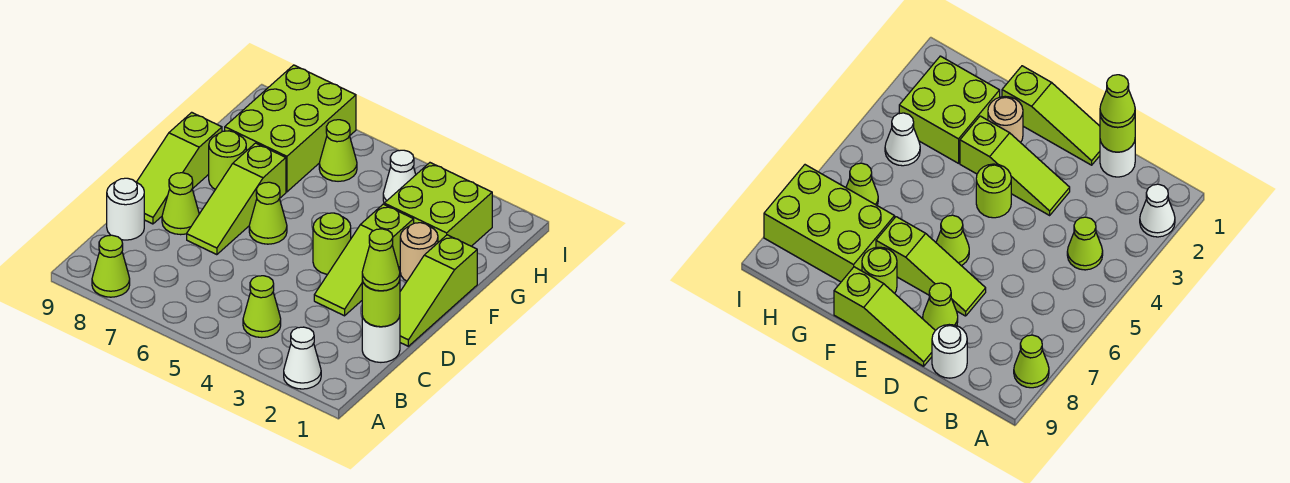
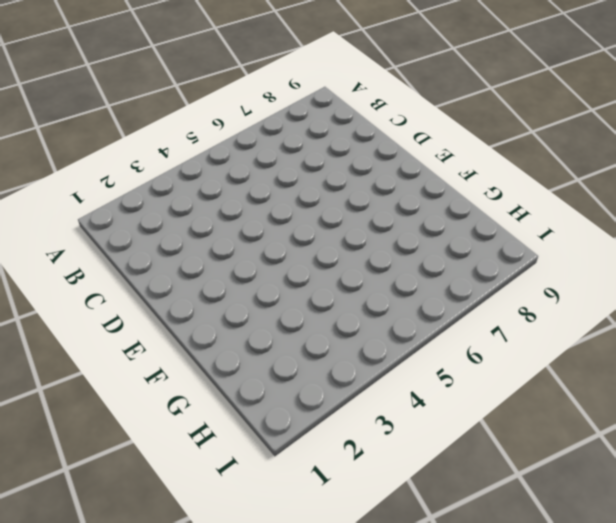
none -> white 1x1 cone [284,327,321,389]
none -> lime 1x1 cone [92,235,130,297]
none -> lime 1x1 cone [243,276,281,338]

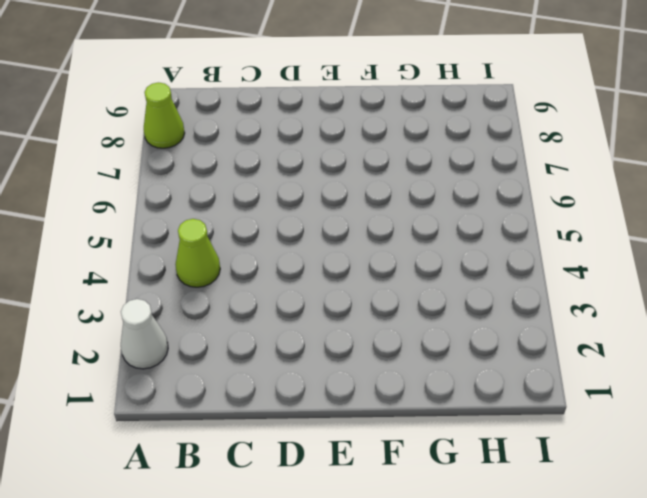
none -> white 1x1 round brick [362,316,400,362]
none -> white 1x1 round brick [107,178,144,240]
none -> lime 1x3 slope [400,235,477,346]

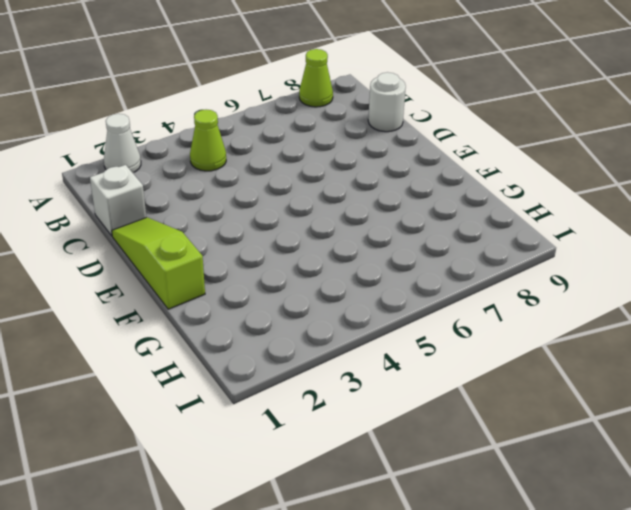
white 1x1 brick [90,165,146,236] -> white 1x1 round brick [362,316,400,362]
none -> lime 1x3 slope [314,204,414,316]
none -> lime 1x3 slope [187,143,286,255]
none -> lime 1x1 cone [162,173,199,235]

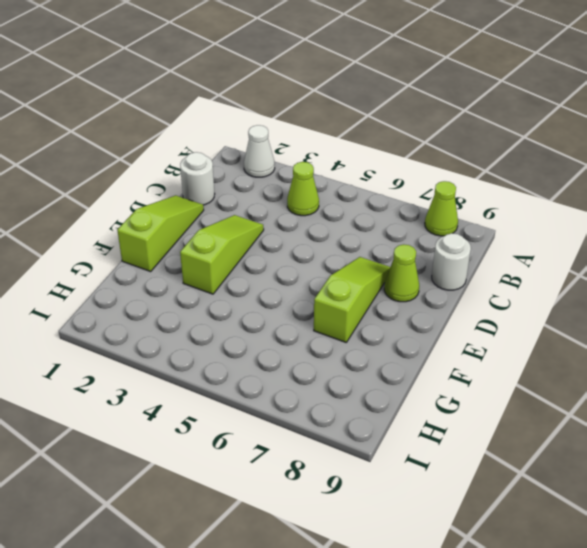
none -> lime 1x3 slope [137,112,222,224]
none -> lime 1x1 round brick [313,213,351,274]
none -> lime 1x1 cone [249,182,287,244]

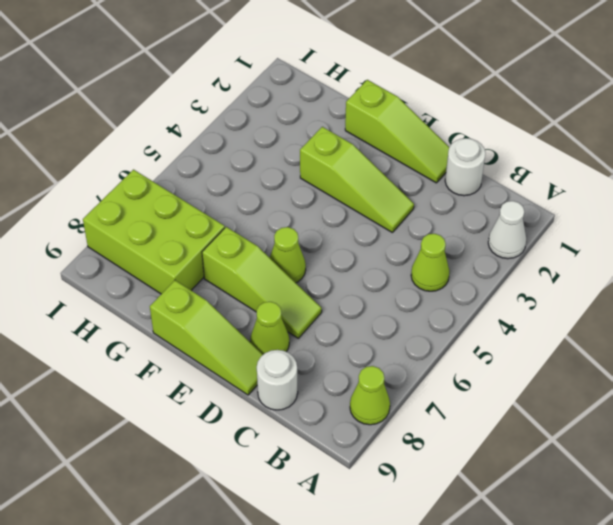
none -> lime 1x1 round brick [313,213,351,274]
none -> tan 1x1 round brick [400,223,438,281]
none -> lime 1x1 round brick [209,131,246,189]

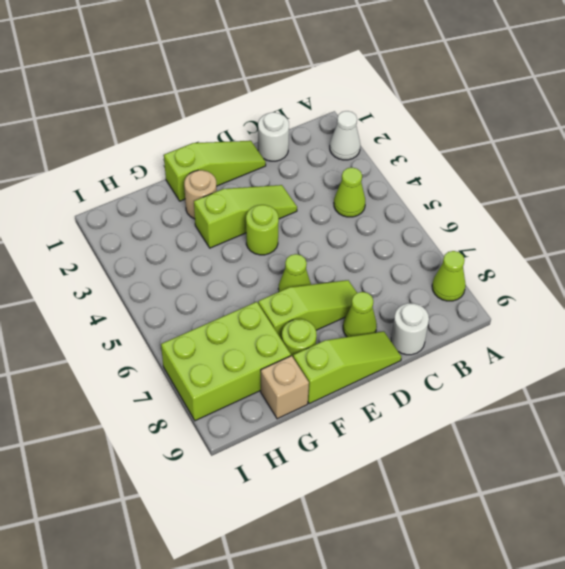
tan 1x1 brick [261,356,309,419] -> none
none -> lime 2x2 brick [384,163,492,246]
none -> white 1x1 cone [383,150,416,203]
none -> lime 1x1 cone [319,120,357,181]

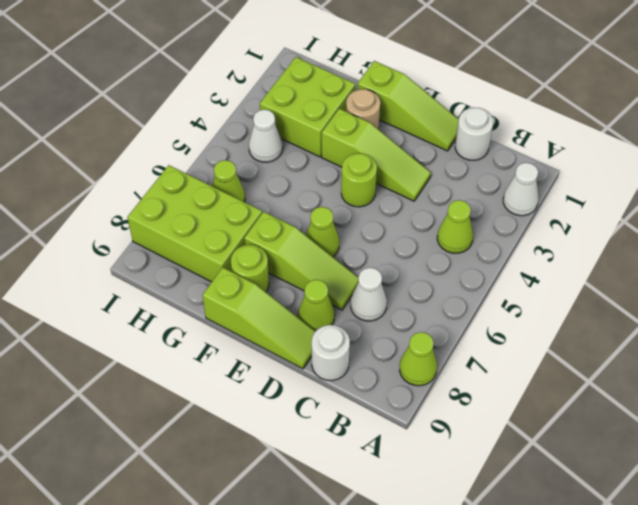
white 1x1 cone [351,268,387,321] -> none
none -> lime 1x1 round brick [362,280,400,327]
none -> lime 1x1 cone [362,229,400,291]

